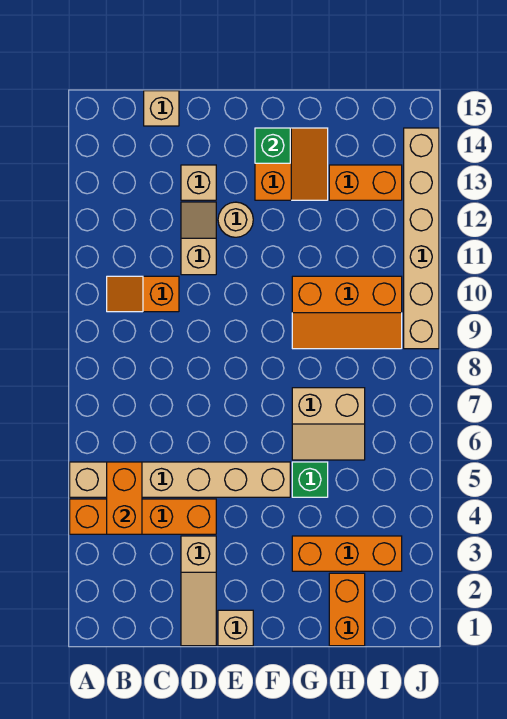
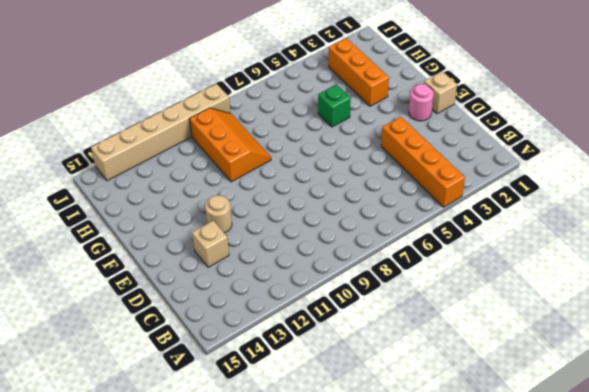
pink 1x1 round brick [409,84,434,121] -> none
none -> tan 1x6 brick [70,462,290,497]
none -> orange 1x2 slope [107,276,179,312]
none -> tan 1x1 brick [144,91,179,126]

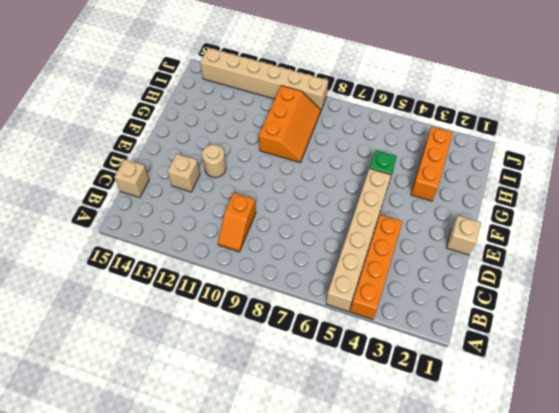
none -> tan 1x3 slope [181,536,216,646]
none -> tan 1x2 slope [181,202,216,275]
none -> orange 2x2 slope [255,128,328,200]

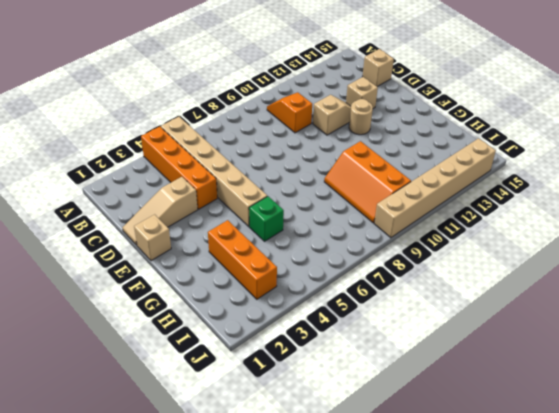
none -> orange 2x2 slope [255,128,328,200]
none -> tan 2x2 slope [292,388,365,460]
none -> orange 1x2 brick [329,573,365,646]

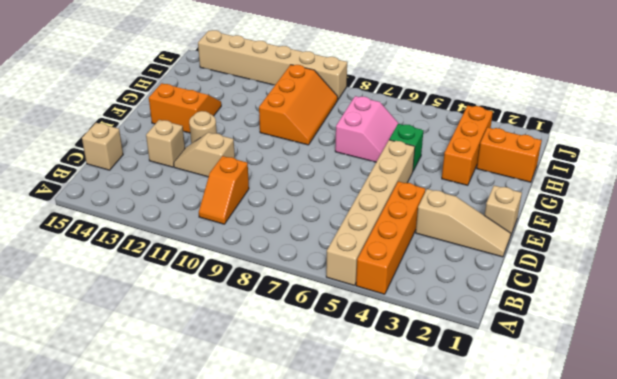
pink 2x2 slope [335,96,399,162] -> tan 2x2 slope [292,388,365,460]
none -> orange 1x2 brick [329,165,402,200]
none -> orange 1x2 brick [107,462,142,534]
none -> green 1x1 brick [255,128,290,163]

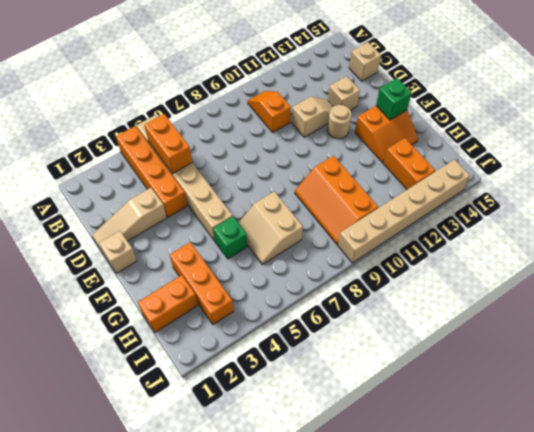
orange 1x2 brick [144,114,192,174] -> orange 1x2 brick turned to [107,462,142,534]

